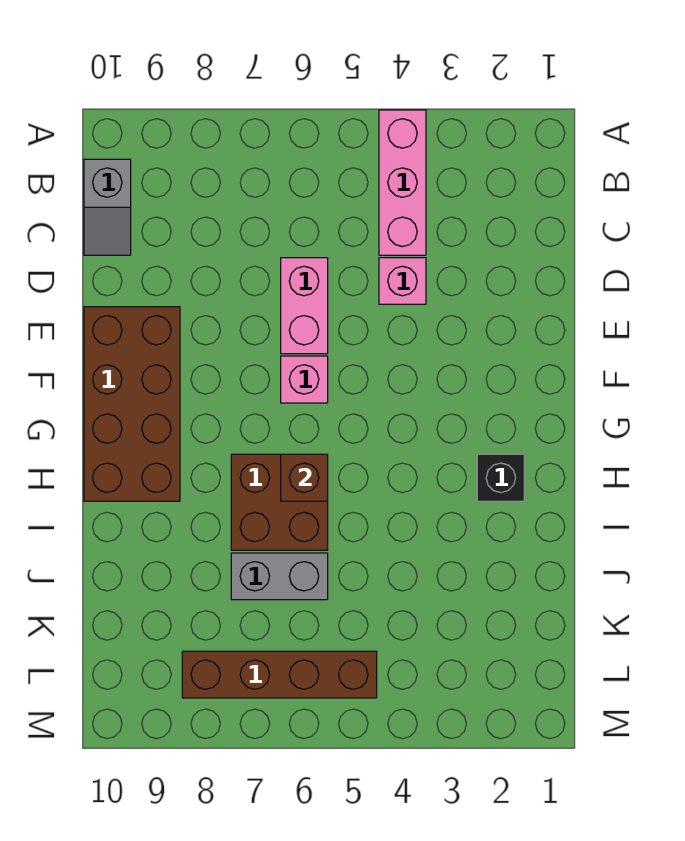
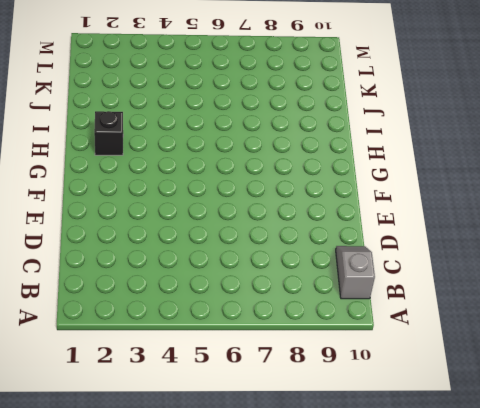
none -> pink 1x3 brick [379,110,426,255]
none -> pink 1x1 brick [379,258,426,304]

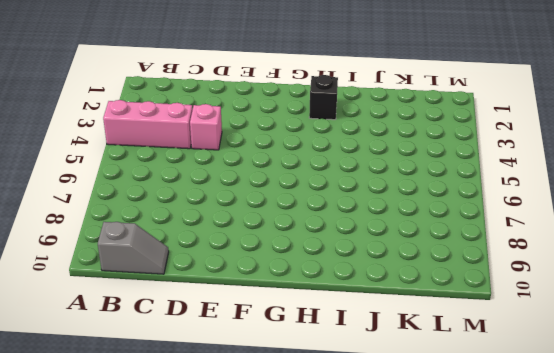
none -> pink 1x2 brick [281,258,328,354]
none -> brown 2x4 brick [84,307,180,501]

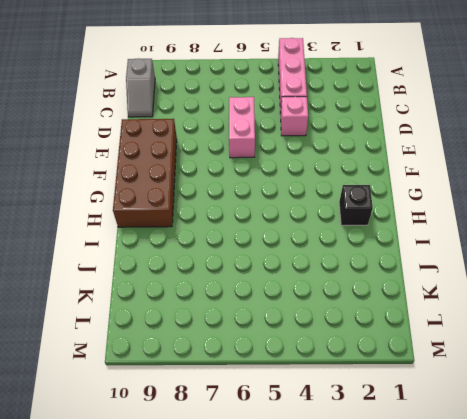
none -> pink 1x1 brick [281,356,328,403]
none -> brown 2x2 brick [231,454,328,550]

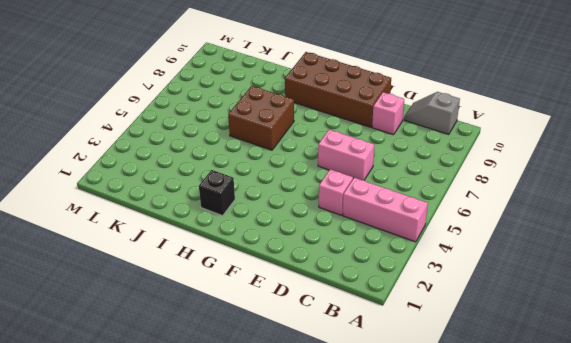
pink 1x1 brick [372,92,404,135] -> pink 1x1 brick moved to [281,356,328,403]
none -> grey 1x2 brick [231,553,328,600]
none -> brown 1x4 brick [182,651,377,698]

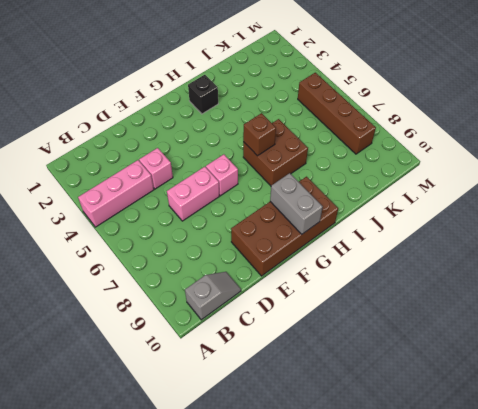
grey 1x2 brick [270,173,323,234] -> grey 1x2 brick moved to [231,553,328,600]

